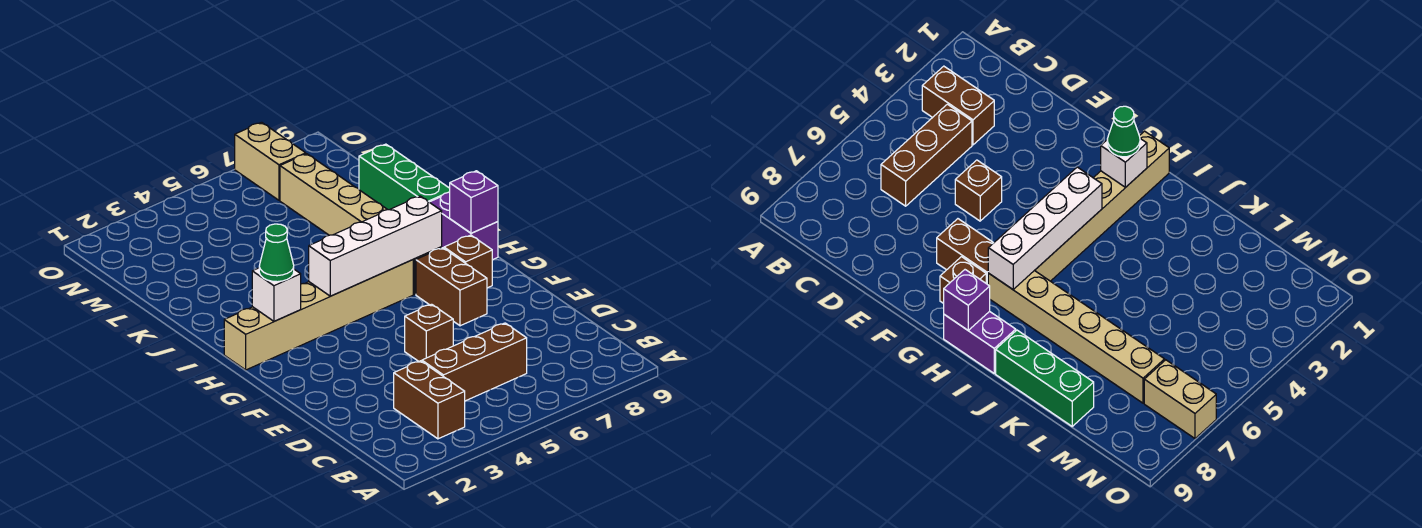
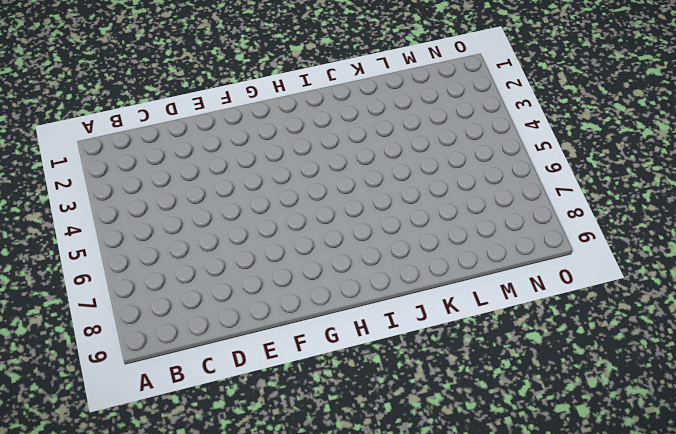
none -> brown 1x2 brick [394,361,465,439]
none -> brown 1x3 brick [422,323,527,401]
none -> brown 1x1 brick [405,304,453,361]

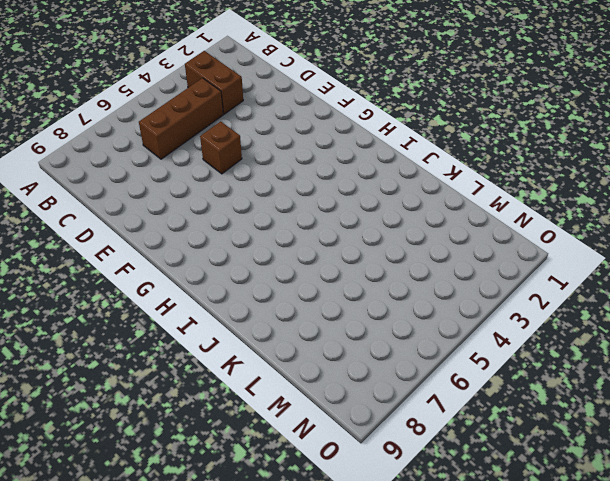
none -> brown 1x2 brick [416,248,487,326]
none -> brown 1x1 brick [444,235,492,288]
none -> tan 1x6 brick [224,260,413,370]

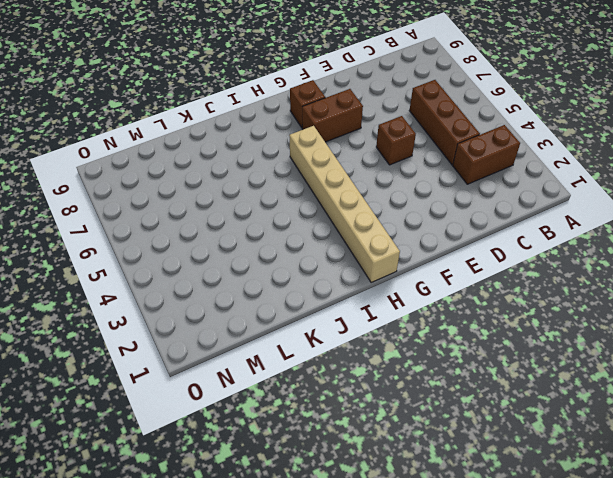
none -> tan 1x6 brick [280,154,442,294]
none -> purple 1x2 brick [430,192,498,260]
none -> green 1x3 brick [359,144,450,210]

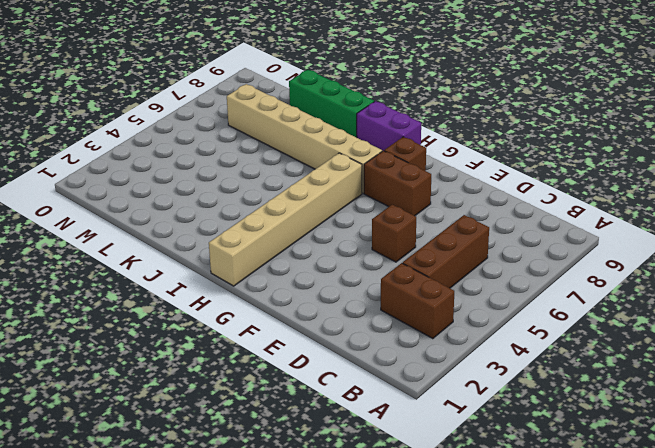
none -> tan 1x2 brick [235,122,306,200]
none -> white 1x1 brick [252,268,301,321]
none -> white 1x4 brick [309,196,442,296]

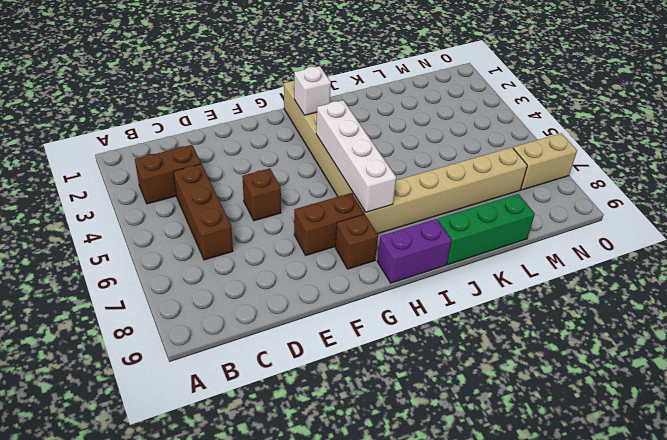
none -> purple 1x1 brick [450,171,498,233]
none -> green 1x1 cone [259,224,294,282]

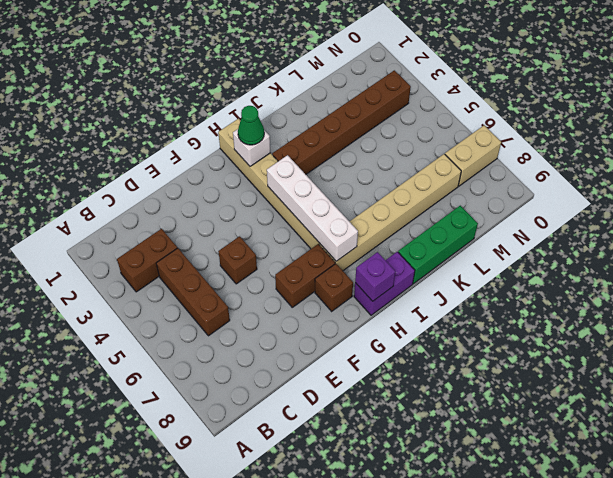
brown 1x6 brick [272,70,411,174] -> none

